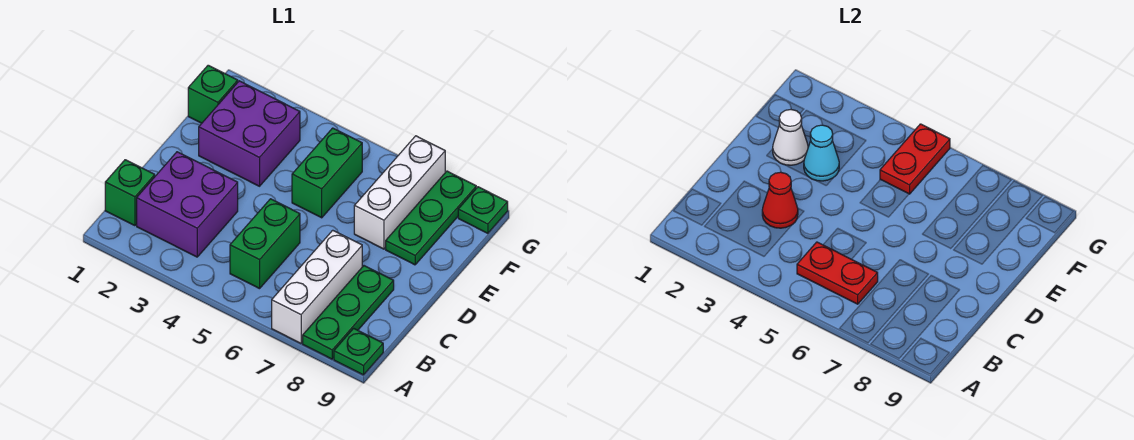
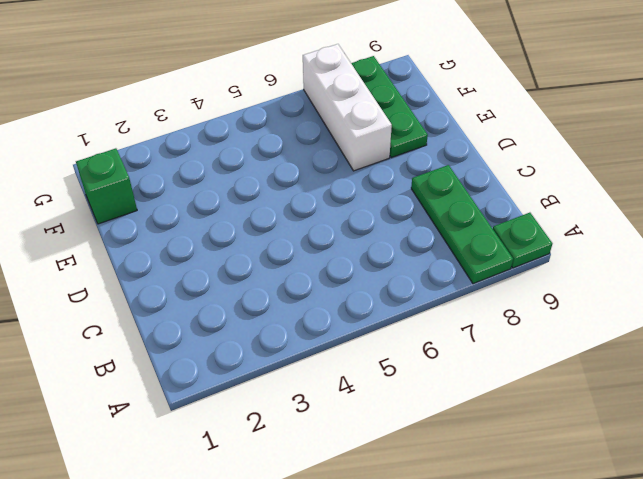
none -> white 1x3 brick [272,230,362,343]
none -> green 1x1 brick [105,160,155,226]
none -> purple 2x2 brick [137,152,238,257]

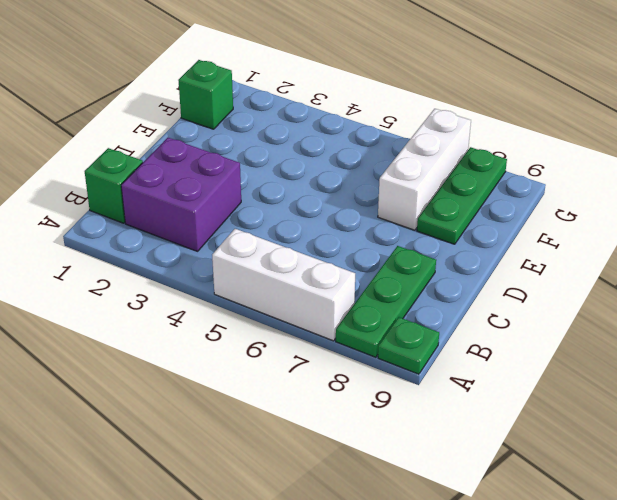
white 1x3 brick [212,229,355,341] -> white 1x3 brick turned to [272,230,362,343]
none -> green 1x2 brick [230,199,300,289]
none -> purple 2x2 brick [199,81,300,186]
none -> green 1x2 brick [292,128,362,218]

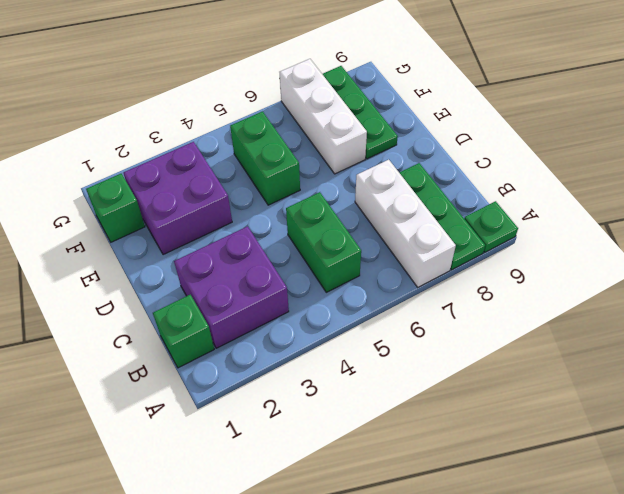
none -> green 1x1 plate [458,187,508,233]
none -> red 1x2 plate [797,242,878,304]
none -> red 1x1 cone [762,172,798,228]

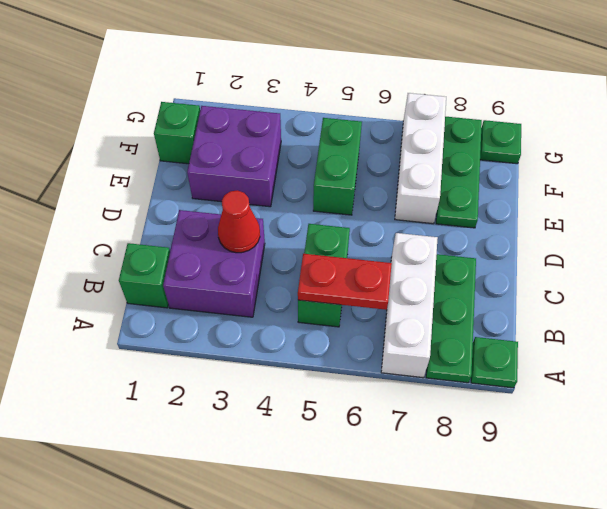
none -> white 1x1 cone [773,110,808,165]
none -> cyan 1x1 cone [804,125,839,181]
none -> red 1x2 plate [880,124,950,194]

